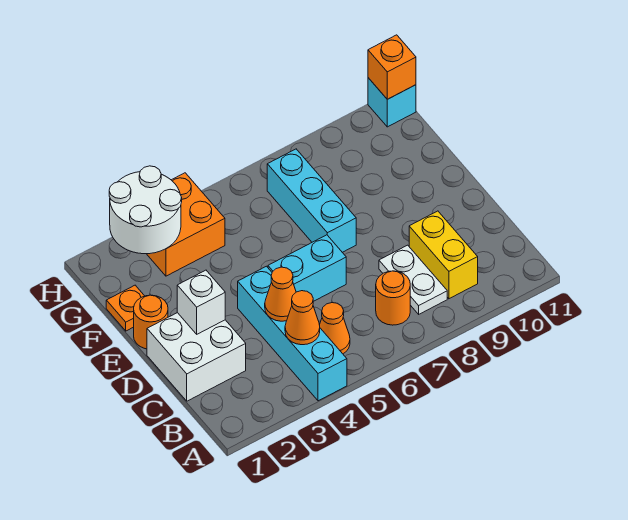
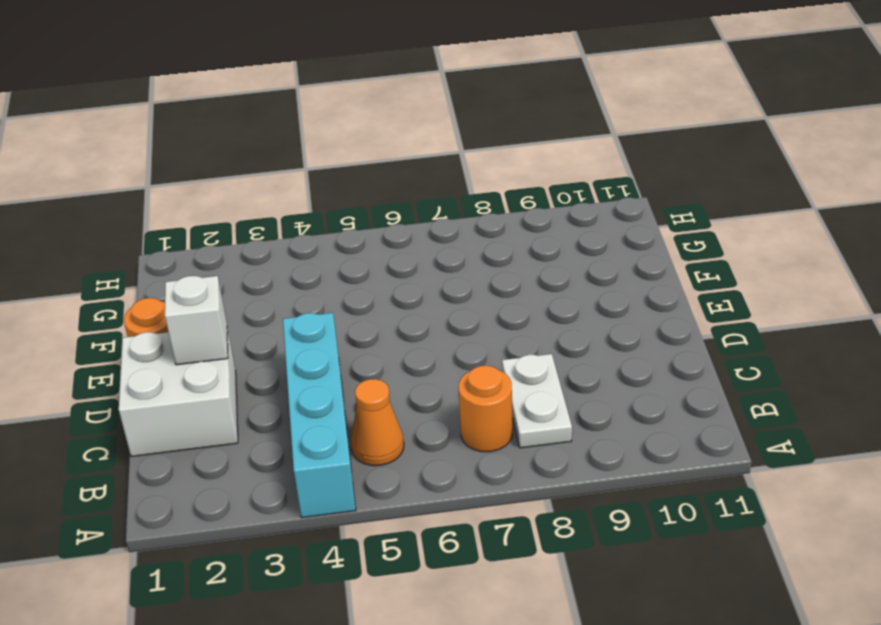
none -> yellow 1x2 brick [409,211,478,299]
none -> cyan 1x2 brick [268,235,346,301]
none -> cyan 1x3 brick [267,149,356,252]

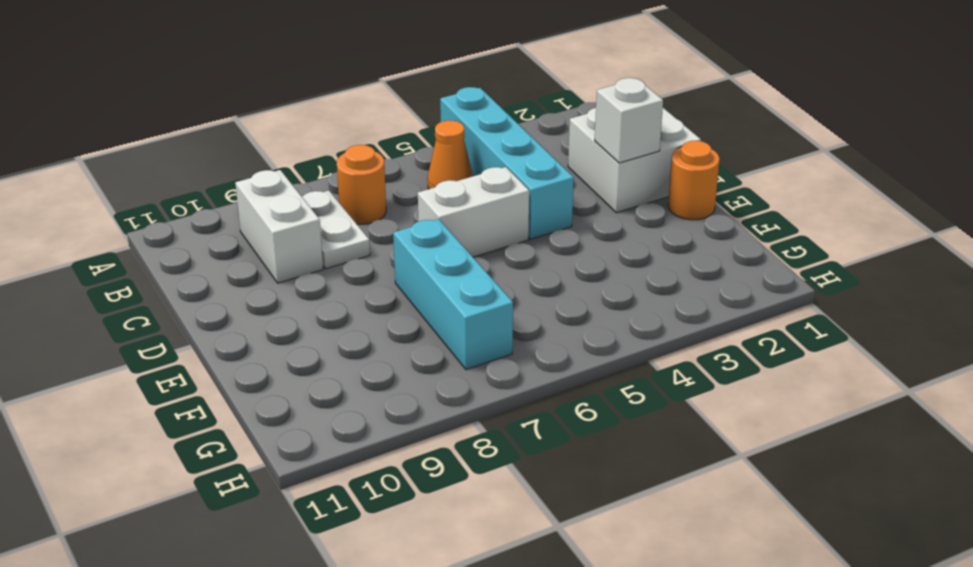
white 1x2 brick [235,170,323,283] -> yellow 1x2 brick [409,211,478,299]
white 1x2 brick [418,167,529,257] -> cyan 1x2 brick [268,235,346,301]
none -> orange 1x1 plate [106,285,144,331]
none -> orange 2x2 brick [147,173,225,276]
none -> cyan 1x1 brick [368,78,416,127]

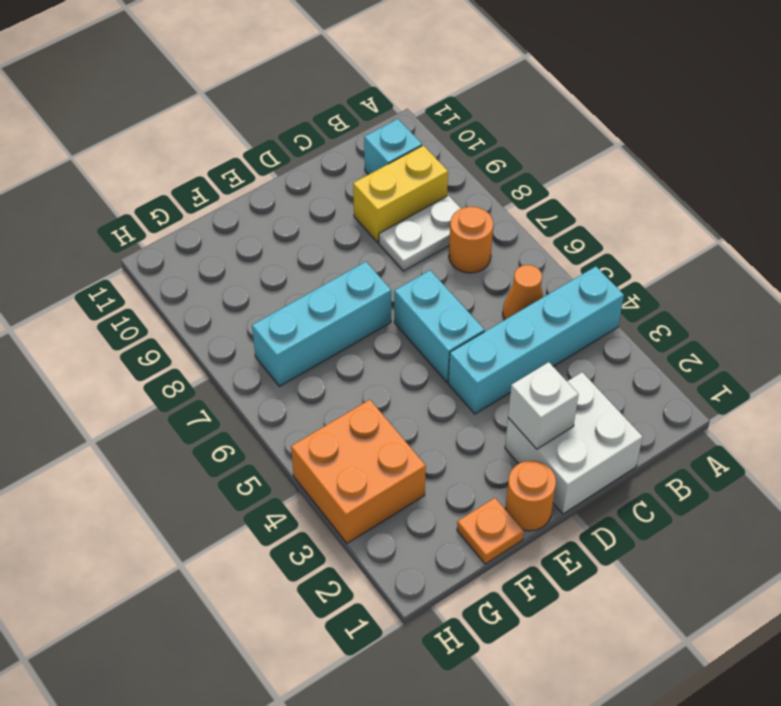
cyan 1x1 brick [364,119,422,175] -> cyan 1x1 brick moved to [368,78,416,127]
none -> orange 1x1 cone [285,291,320,345]
none -> orange 1x1 cone [265,267,296,321]
none -> white 2x2 round brick [109,166,182,254]

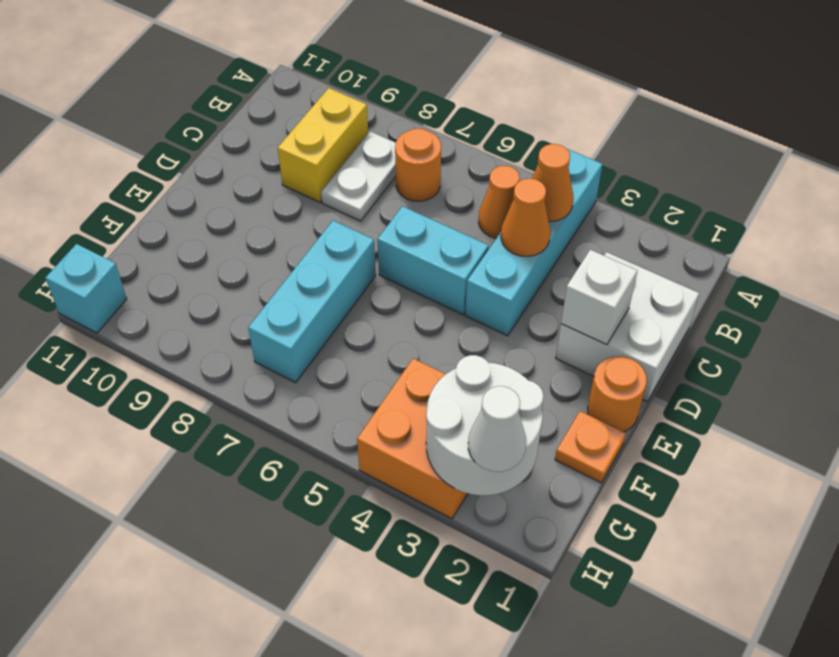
white 1x1 cone [468,386,526,472] -> none
none -> orange 1x1 brick [368,35,416,99]

